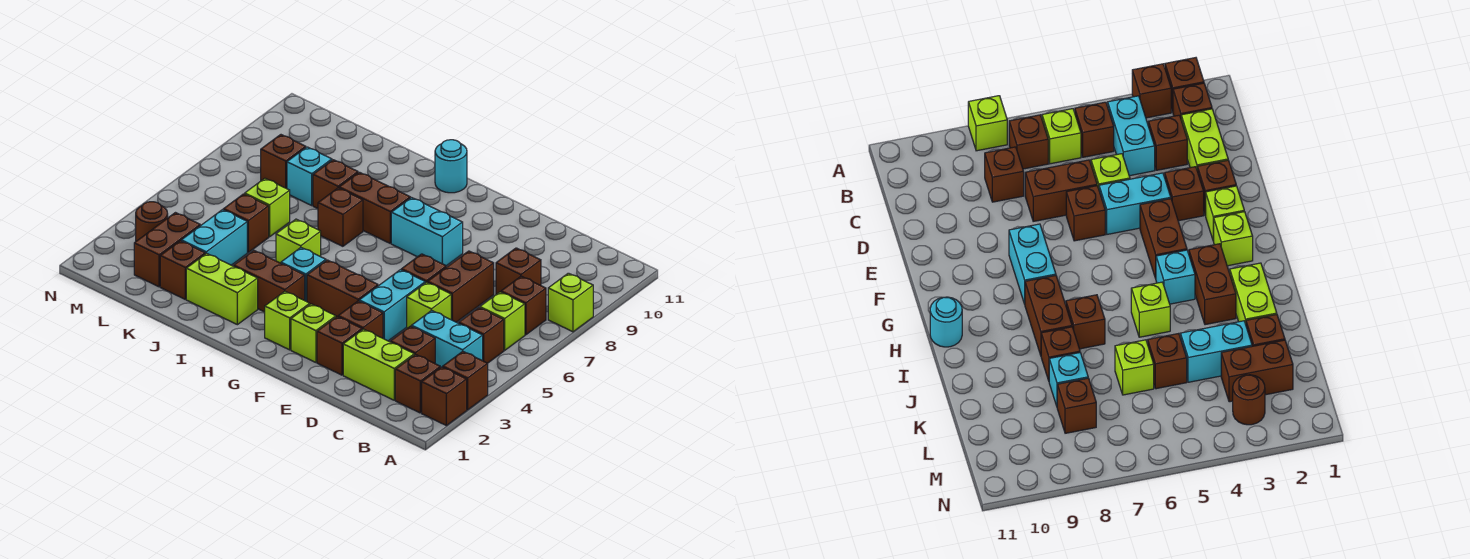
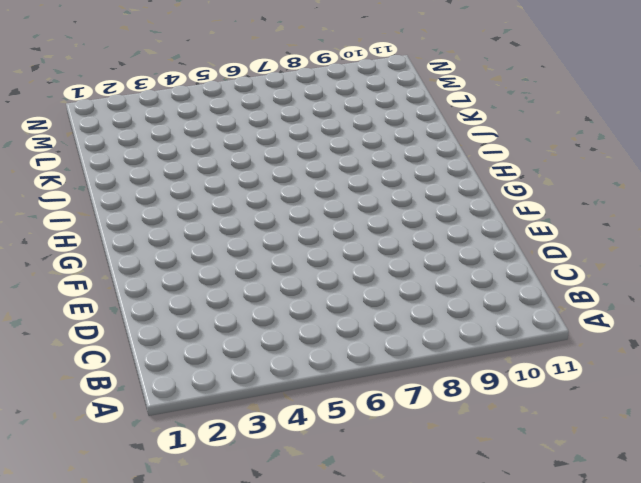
none -> brown 1x1 brick [422,367,467,426]
none -> brown 1x1 brick [443,351,488,410]
none -> lime 1x1 brick [548,273,593,332]
none -> brown 1x1 brick [395,354,440,413]

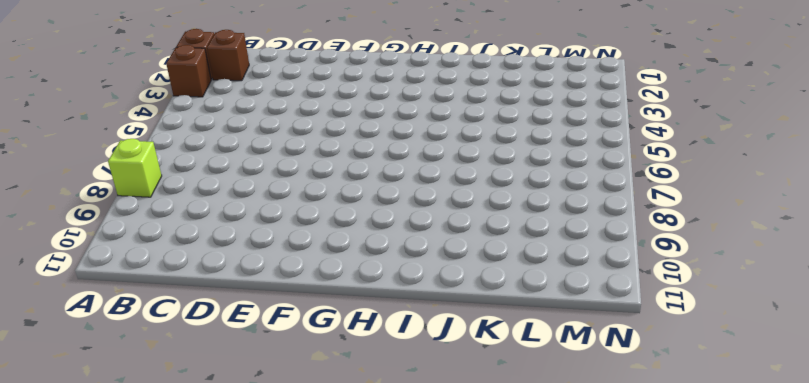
none -> cyan 1x2 brick [412,310,483,368]
none -> brown 1x1 brick [459,308,504,363]
none -> lime 1x1 brick [480,292,525,350]
none -> brown 1x1 brick [501,276,546,335]

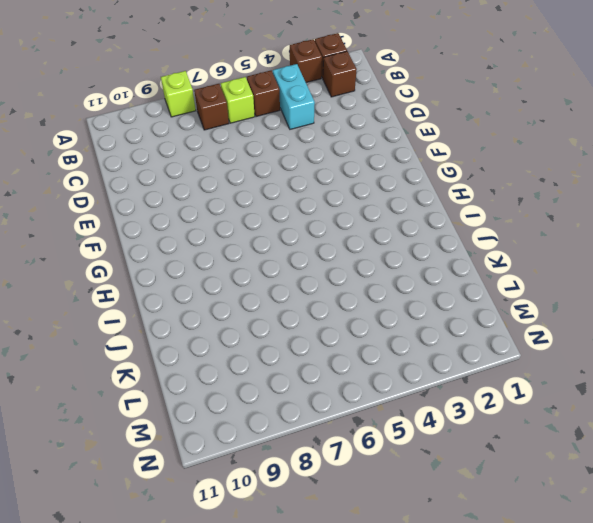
none -> lime 1x2 brick [343,329,414,400]
none -> brown 1x1 brick [390,326,435,363]
none -> brown 1x1 brick [496,248,541,294]
none -> lime 1x1 brick [407,282,451,328]

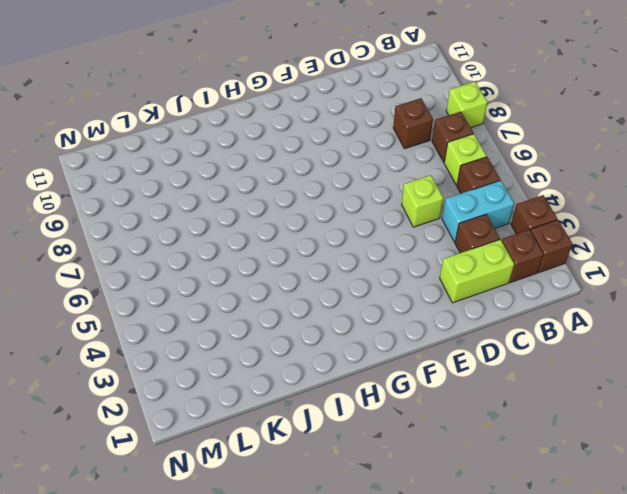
none -> brown 1x2 brick [428,251,494,322]
none -> brown 1x1 brick [317,317,362,375]
none -> brown 1x1 brick [338,301,383,338]
none -> cyan 1x2 brick [359,270,425,341]

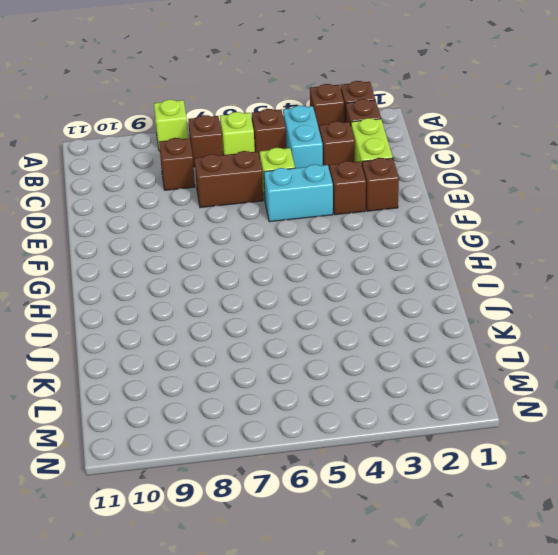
none -> brown 1x1 brick [401,254,446,283]
none -> lime 1x1 brick [291,304,336,362]
none -> brown 1x2 brick [307,260,378,317]
none -> cyan 1x2 brick [391,198,463,266]

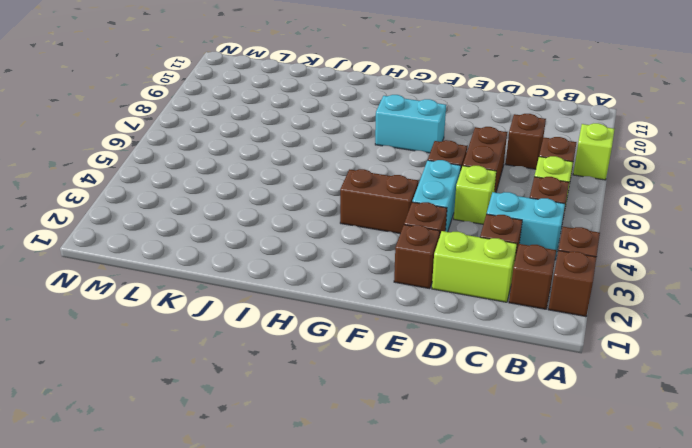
none -> lime 1x1 brick [291,304,336,362]
none -> lime 1x1 brick [265,291,310,350]
none -> brown 1x2 brick [234,250,305,312]
none -> cyan 1x1 brick [281,248,326,302]

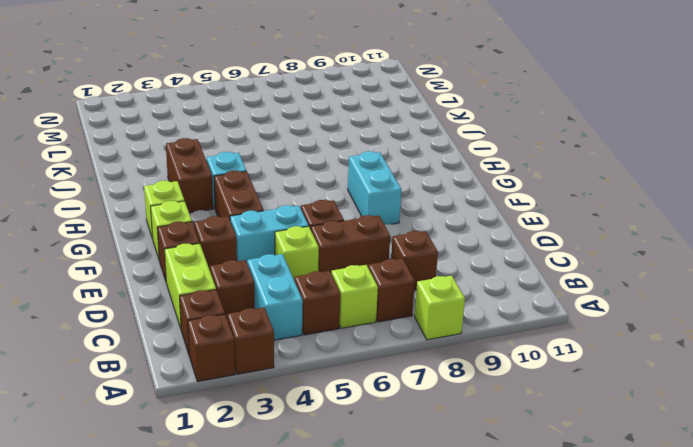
none -> brown 1x2 brick [339,172,410,243]
none -> cyan 1x1 round brick [435,140,467,193]
none -> lime 1x2 brick [186,253,258,325]
none -> lime 1x1 brick [276,219,321,263]

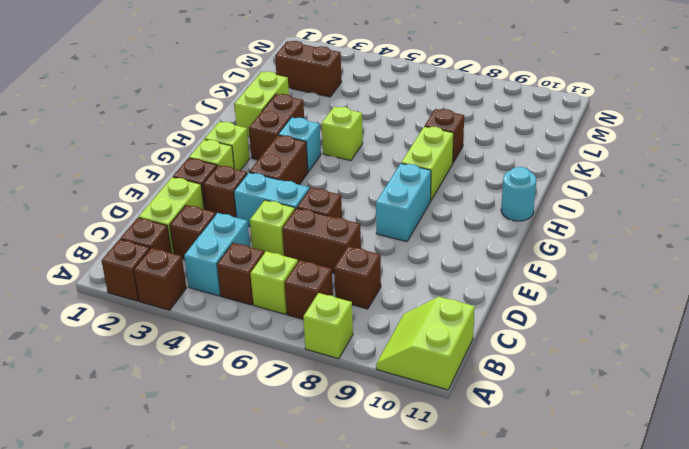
lime 2x2 slope [376,297,475,390] -> none
lime 1x2 brick [401,126,454,200] -> brown 1x2 brick [339,172,410,243]
none -> brown 1x1 brick [318,188,363,246]
none -> brown 1x1 brick [160,241,205,299]
none -> cyan 1x2 brick [181,210,247,265]
none -> brown 1x1 brick [224,194,269,252]

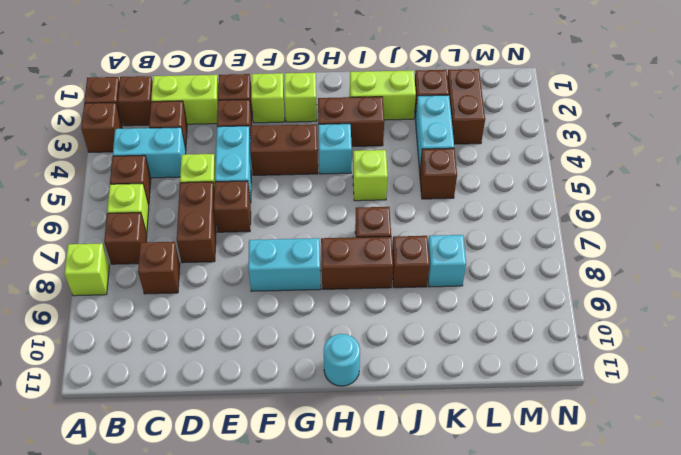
none -> lime 1x1 brick [245,178,290,237]
none -> brown 1x1 brick [261,135,306,189]
none -> brown 1x1 round brick [136,202,168,241]

